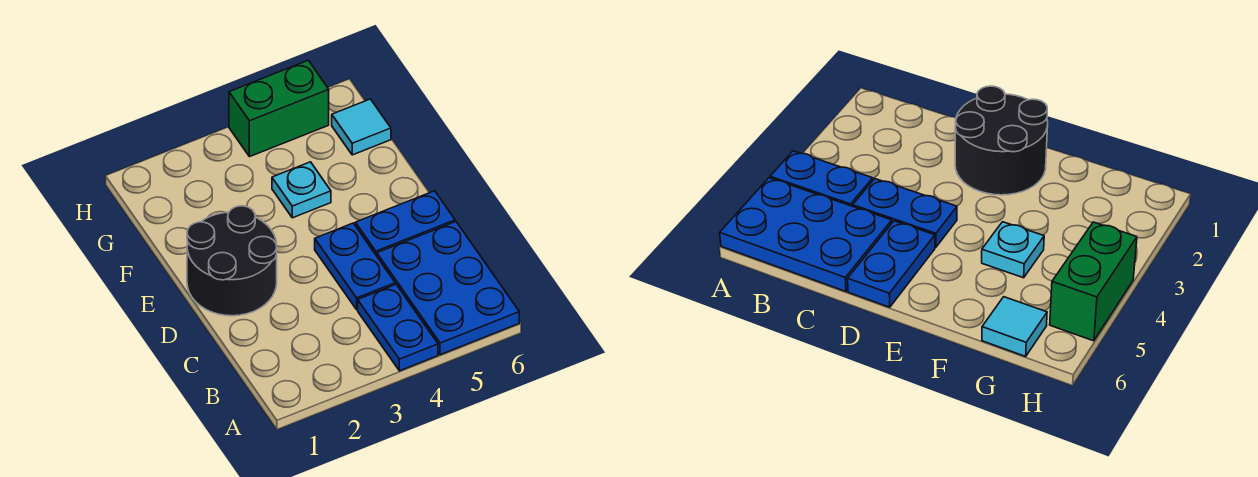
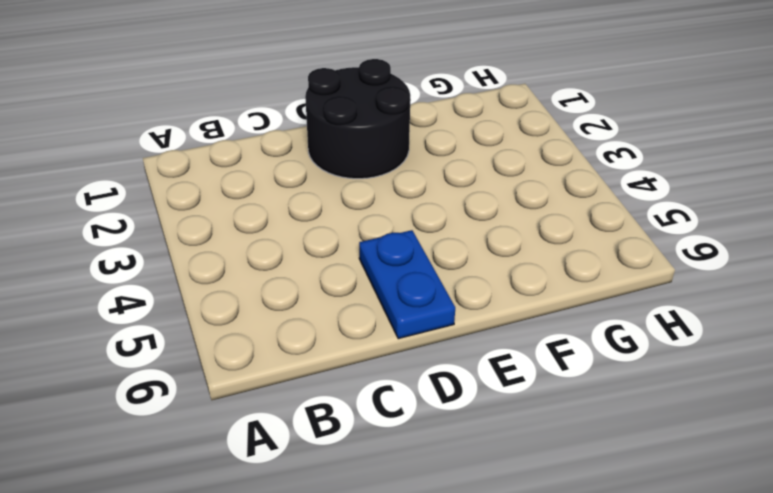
none -> blue 1x2 plate [358,284,438,371]
none -> blue 2x3 plate [377,221,519,355]

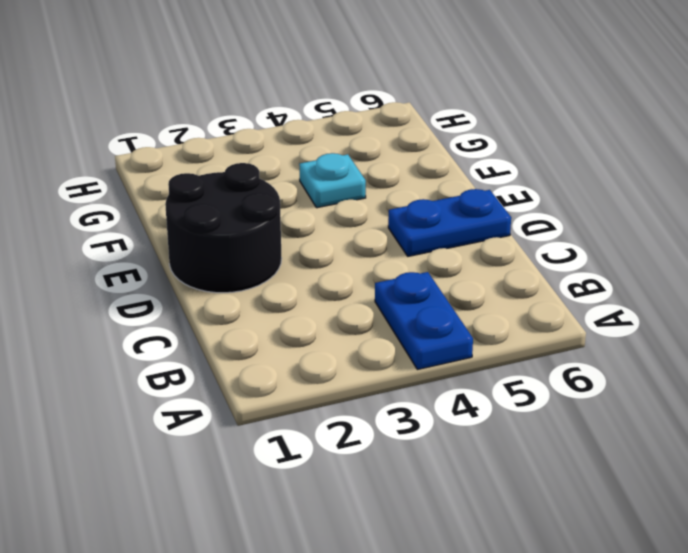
none -> blue 2x3 plate [377,221,519,355]
none -> blue 1x2 plate [315,223,395,309]

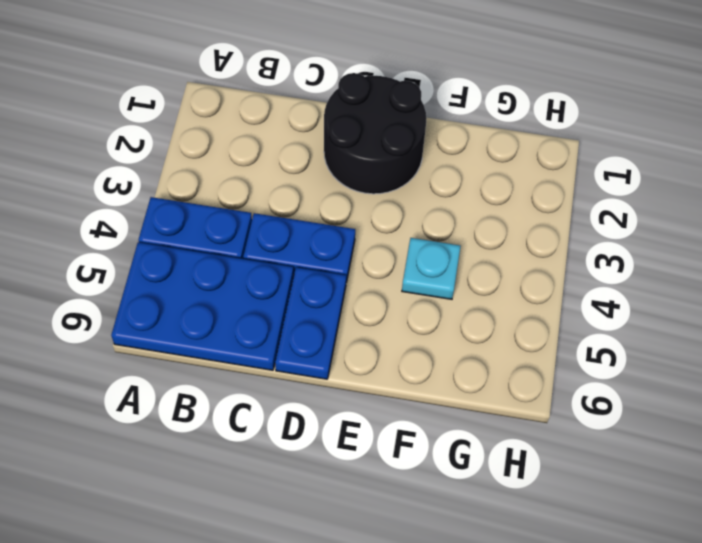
none -> cyan 1x1 tile [332,99,391,155]
none -> green 1x2 brick [229,60,329,157]

